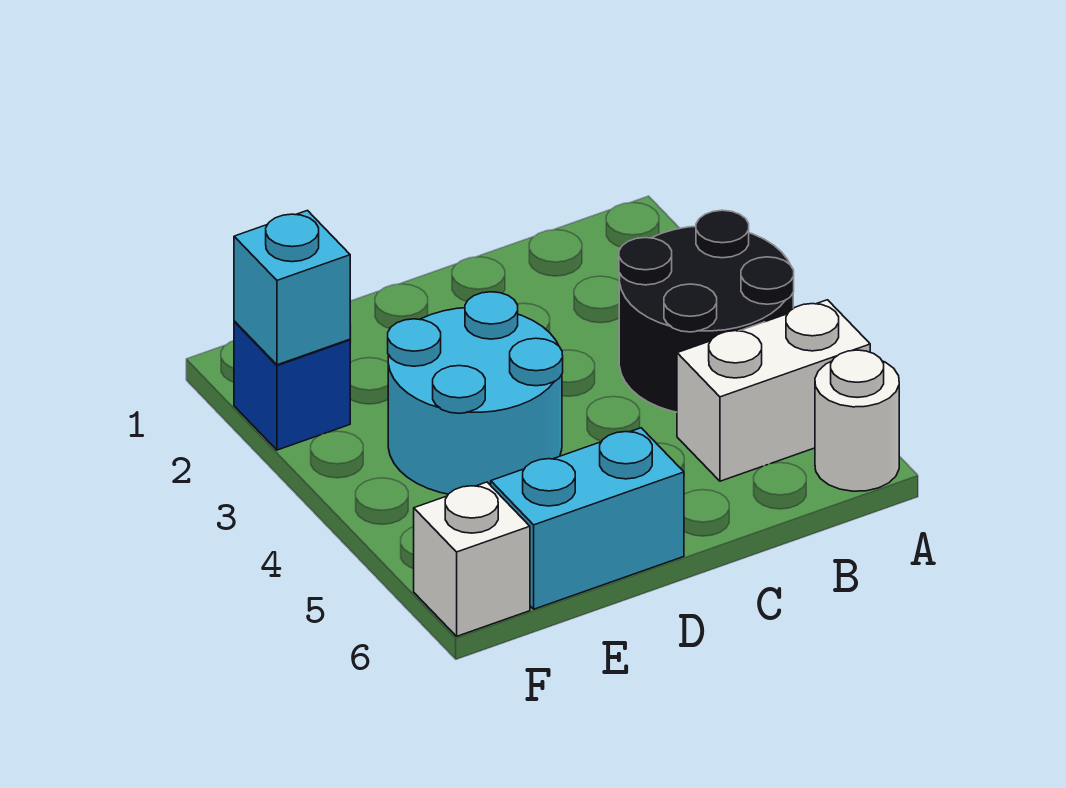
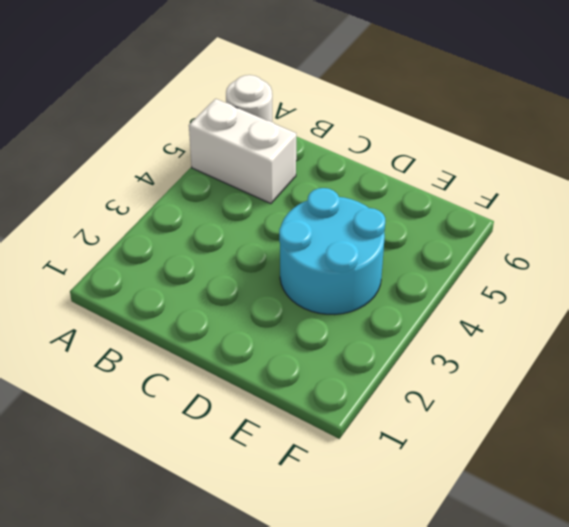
none -> black 2x2 round brick [619,210,794,412]
none -> cyan 1x2 brick [491,428,684,609]

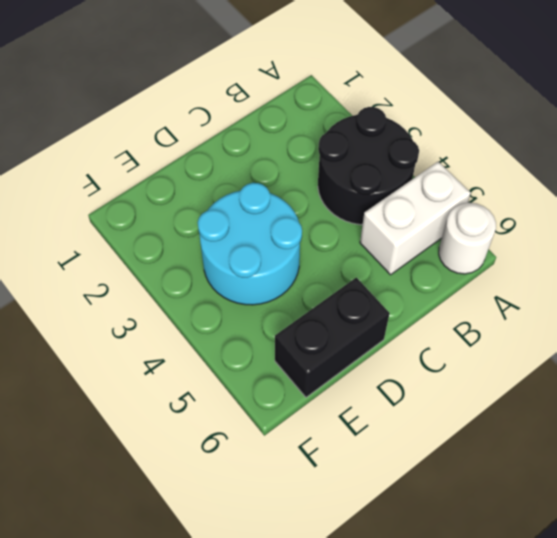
black 1x2 brick [275,278,390,397] -> cyan 1x2 brick [491,428,684,609]
none -> blue 1x1 brick [234,321,350,450]
none -> white 1x1 brick [414,482,530,636]

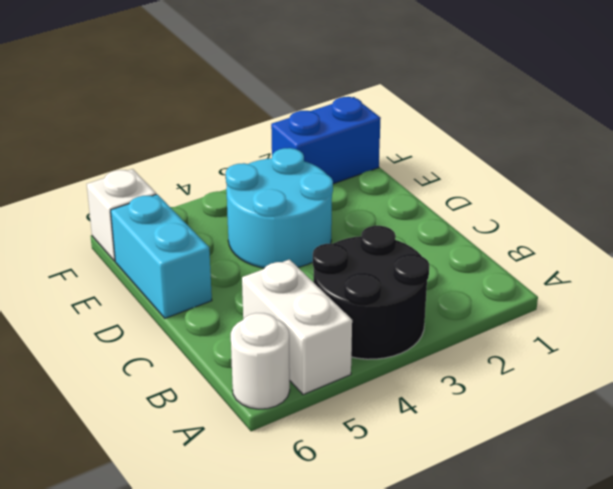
blue 1x2 brick [271,97,381,184] -> blue 1x1 brick [234,321,350,450]
none -> cyan 1x1 brick [234,210,350,365]

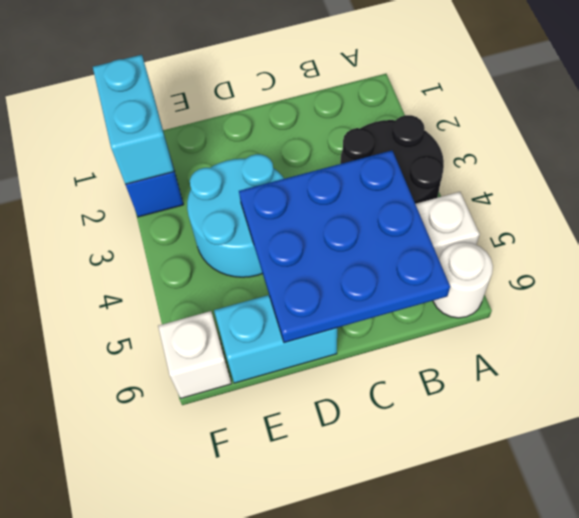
blue 3x3 plate [239,151,450,343] -> none
cyan 1x2 brick [93,55,174,185] -> cyan 1x1 brick [234,210,350,365]

